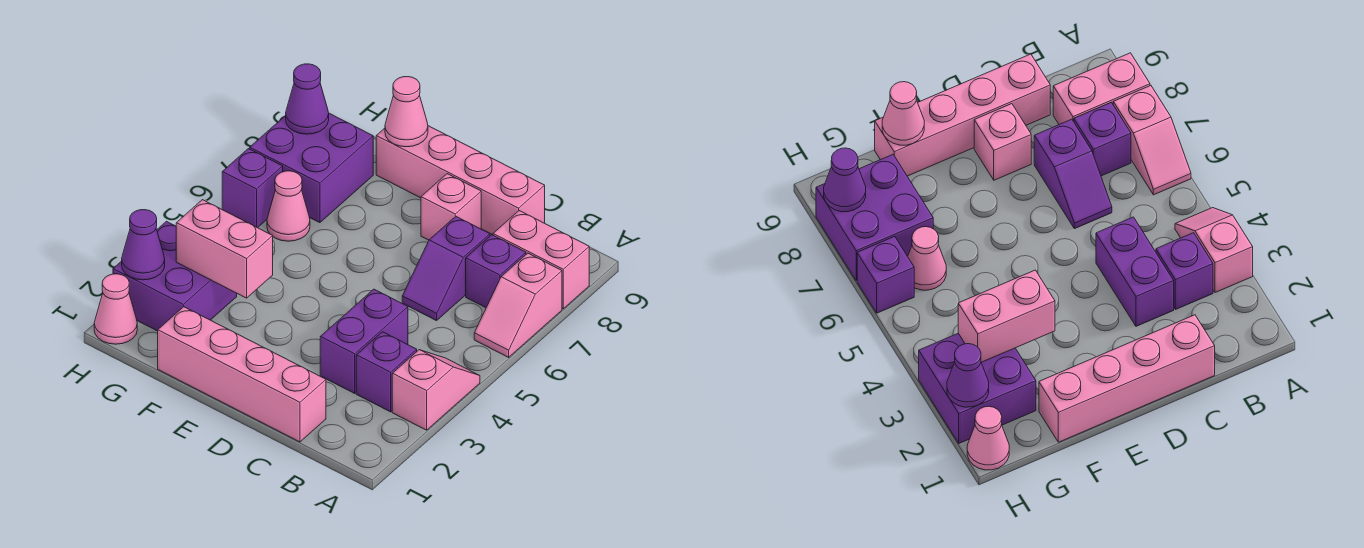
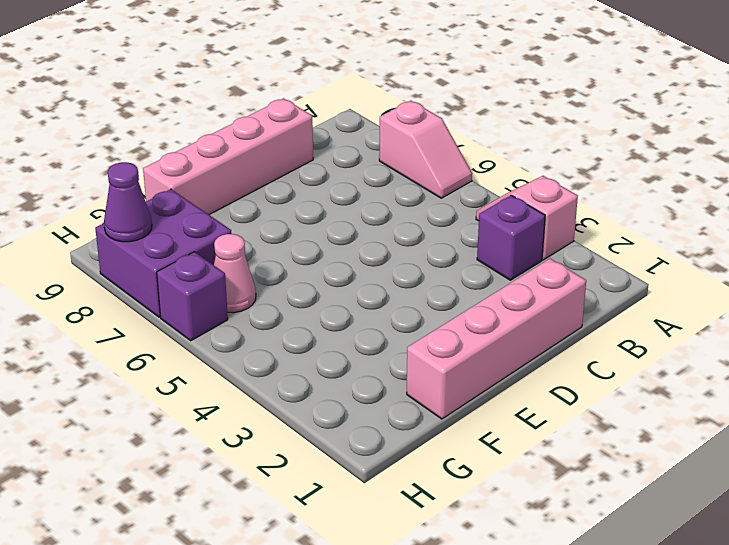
none -> pink 1x2 brick [493,211,589,309]
none -> purple 1x1 brick [466,235,526,308]
none -> purple 1x2 brick [320,289,408,393]

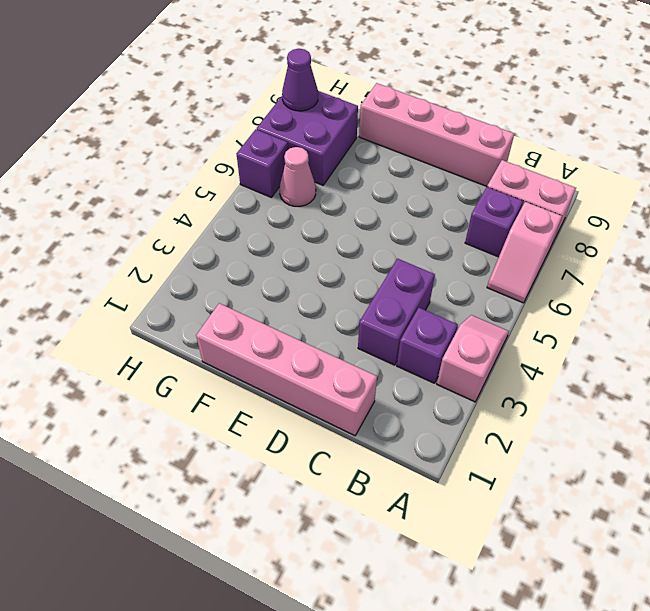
none -> purple 1x2 slope [402,216,490,321]
none -> pink 1x1 brick [421,174,481,240]
none -> purple 2x2 brick [113,221,237,331]

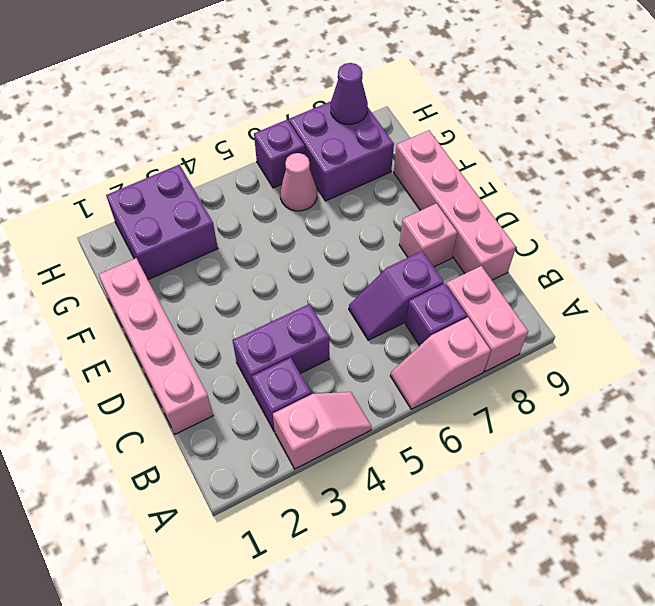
none -> pink 1x1 cone [94,274,137,344]
none -> pink 1x2 brick [176,200,273,298]
none -> pink 1x1 cone [385,77,428,147]

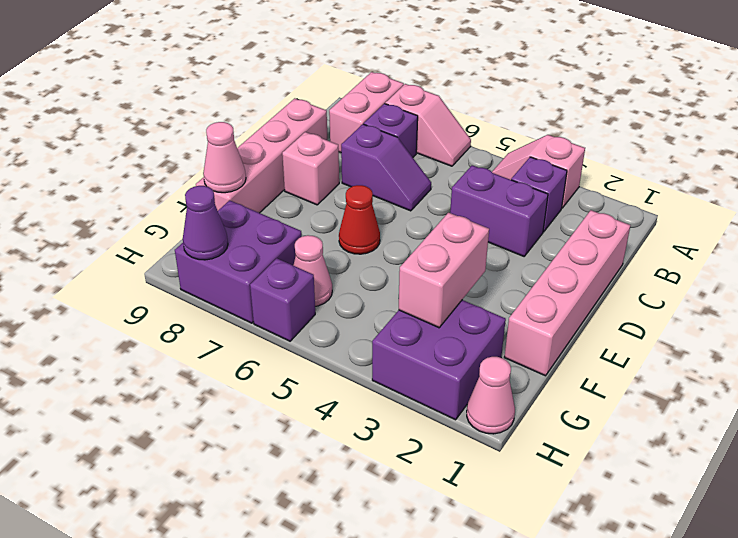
red 1x1 cone [339,185,380,254] -> none
none -> purple 1x1 cone [122,210,165,280]

